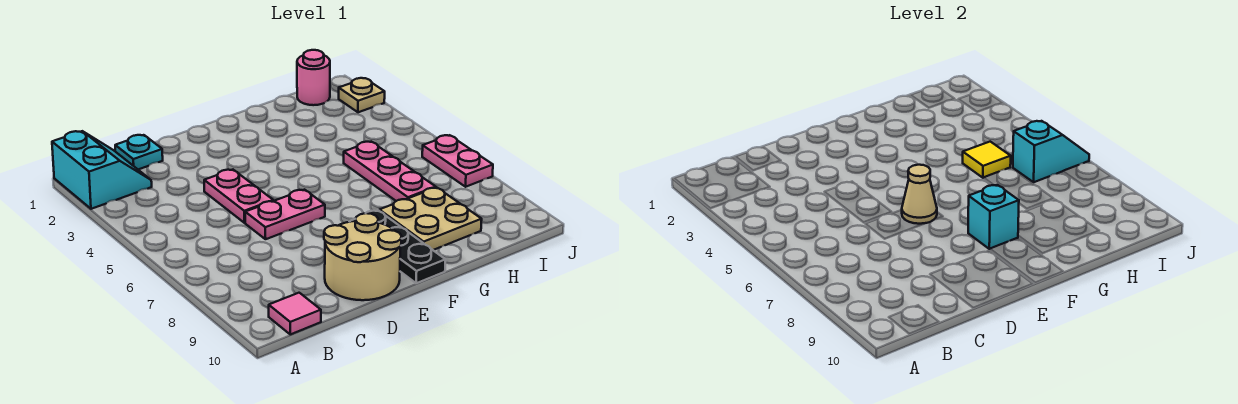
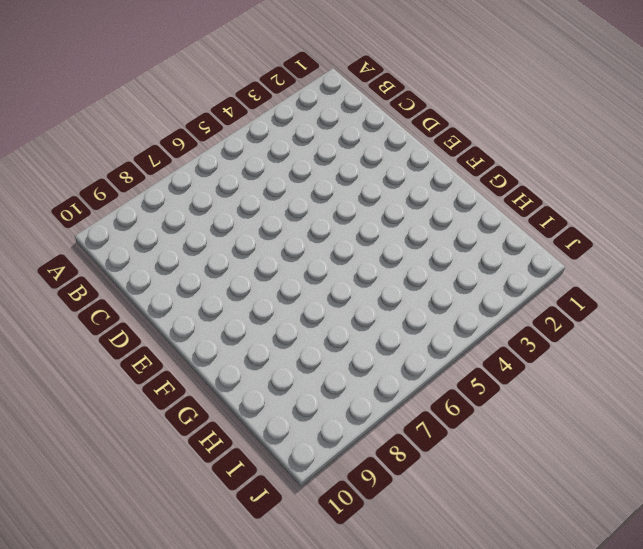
none -> cyan 2x2 slope [52,131,152,209]
none -> pink 1x1 tile [269,293,321,334]
none -> cyan 1x1 plate [115,135,163,169]

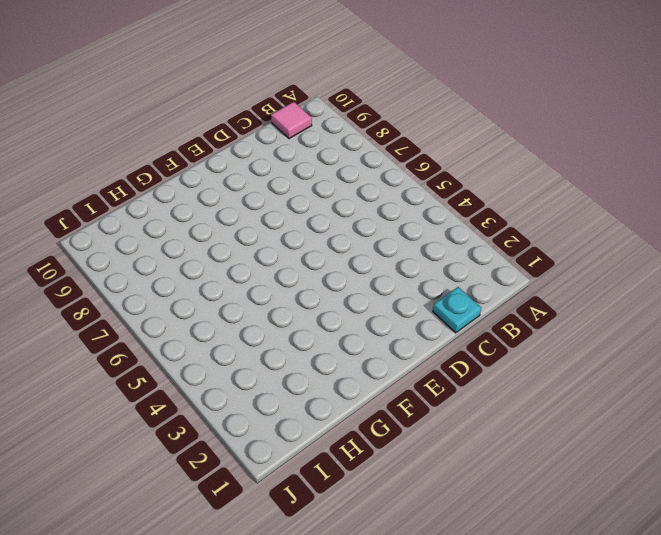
none -> cyan 2x2 slope [52,131,152,209]
none -> pink 1x2 plate [204,170,273,223]
none -> pink 1x2 plate [245,190,325,239]

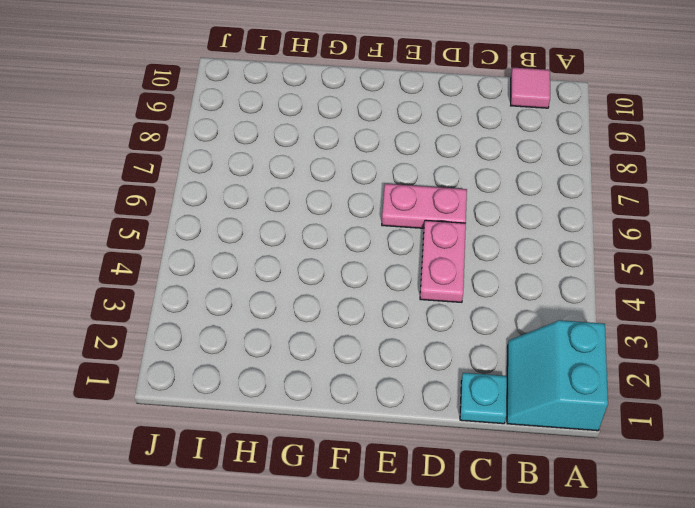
none -> tan 2x2 round brick [324,213,402,300]
none -> black 1x3 plate [350,210,446,283]
none -> tan 2x2 plate [379,187,482,250]

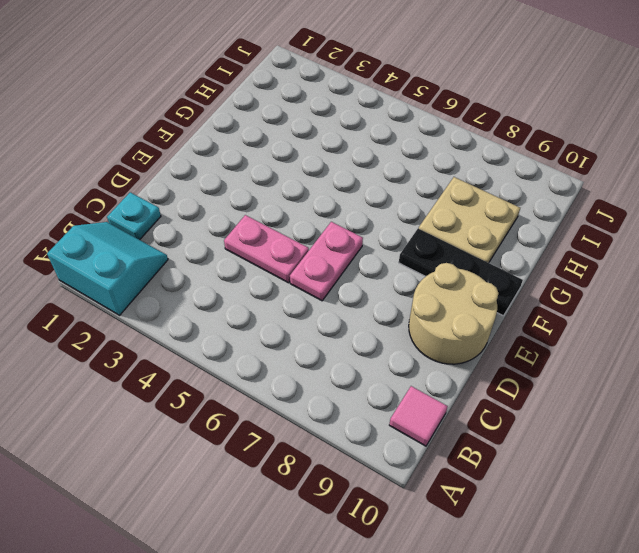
none -> pink 1x3 plate [344,142,436,201]
none -> pink 1x1 round brick [297,50,330,105]
none -> tan 1x1 plate [339,78,385,112]

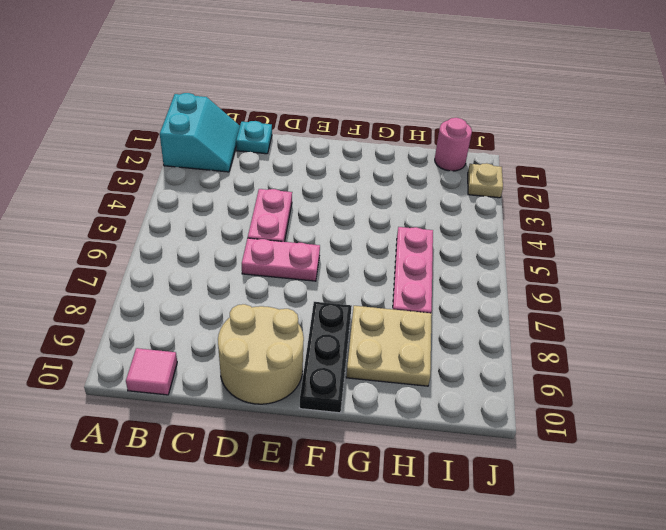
none -> pink 1x2 plate [422,135,493,187]
none -> tan 1x1 cone [902,165,937,224]
none -> cyan 1x1 brick [968,185,1019,249]

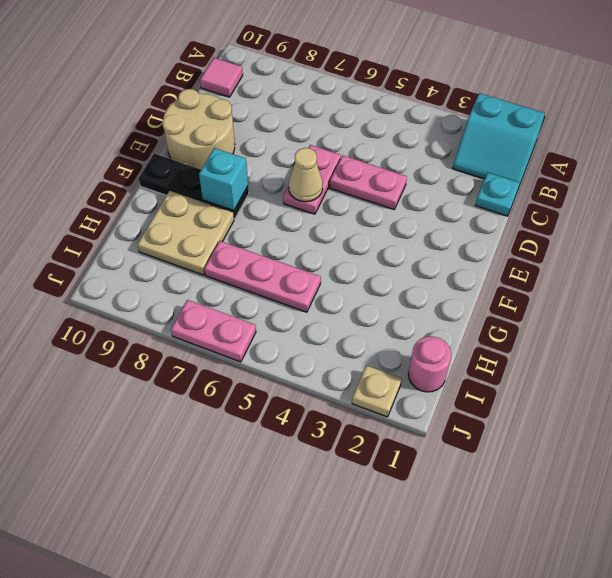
none -> yellow 1x1 tile [963,142,1011,178]
none -> cyan 1x2 slope [1013,121,1089,182]

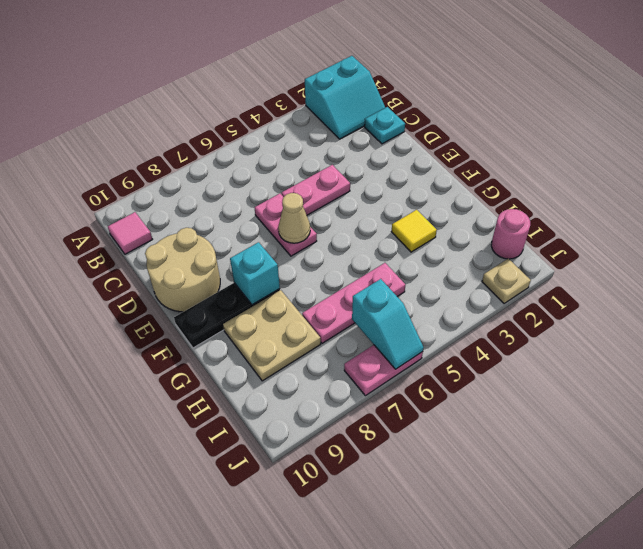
yellow 1x1 tile [391,210,437,252] -> yellow 1x1 tile moved to [963,142,1011,178]

